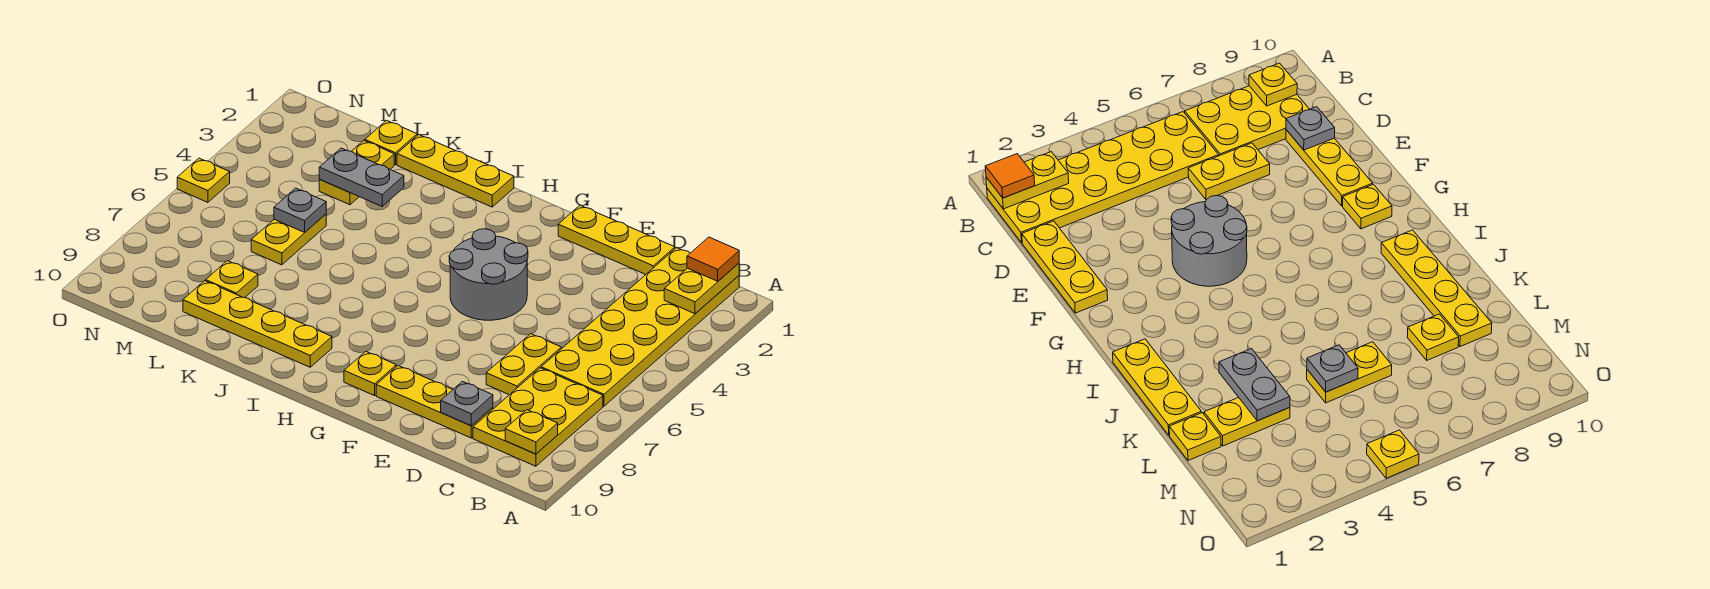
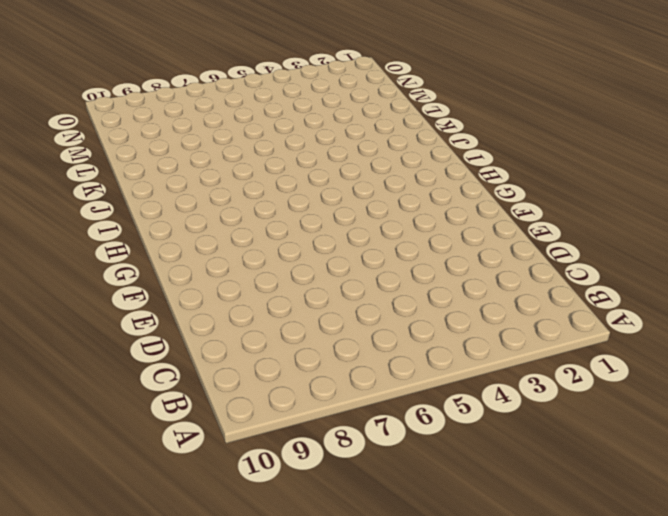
none -> yellow 2x6 plate [541,248,739,406]
none -> yellow 2x3 plate [473,368,603,466]
none -> yellow 1x3 plate [558,205,675,274]

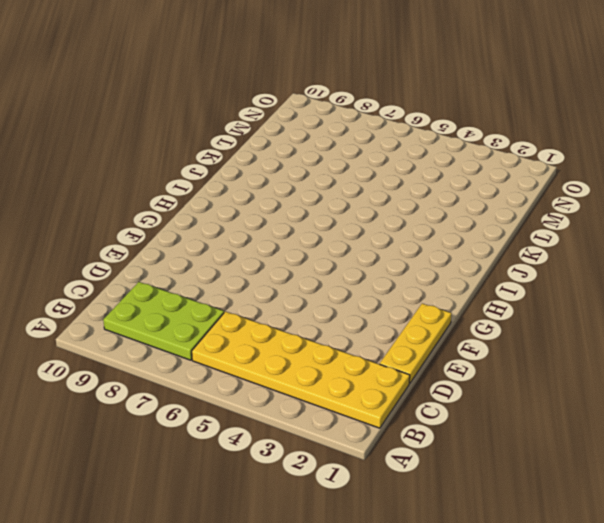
lime 2x3 plate [103,282,224,360] -> yellow 2x3 plate [473,368,603,466]
none -> yellow 1x2 plate [486,334,561,395]
none -> yellow 1x3 plate [376,366,493,438]
none -> grey 2x2 round brick [449,229,528,320]

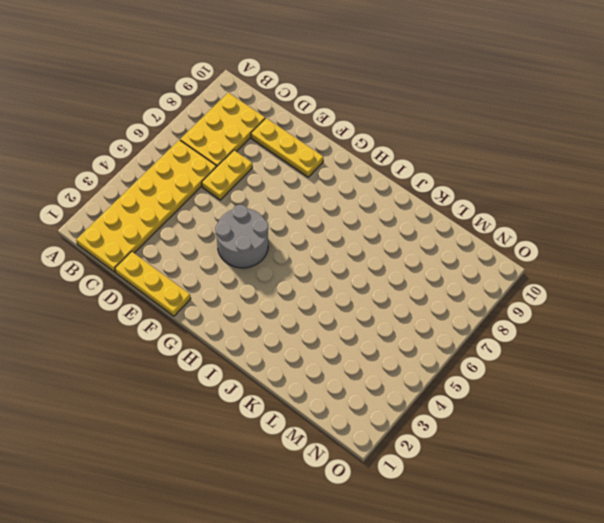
none -> yellow 1x1 plate [344,352,396,396]
none -> yellow 1x3 plate [397,135,514,207]
none -> yellow 1x4 plate [183,281,332,367]

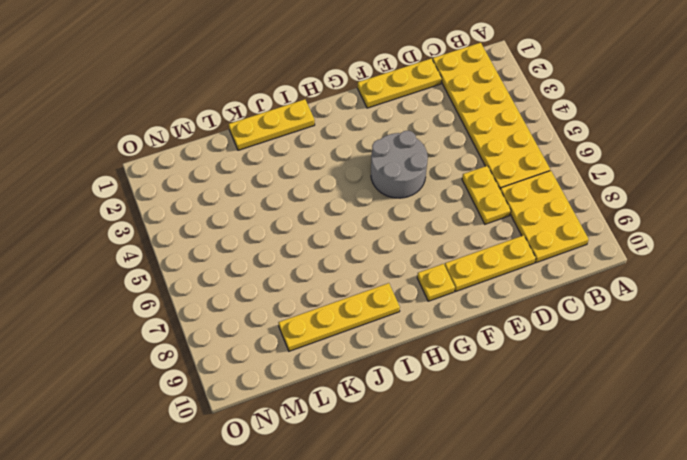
none -> yellow 1x1 plate [365,120,417,165]
none -> yellow 1x2 plate [319,141,394,205]
none -> yellow 1x2 plate [251,214,326,265]

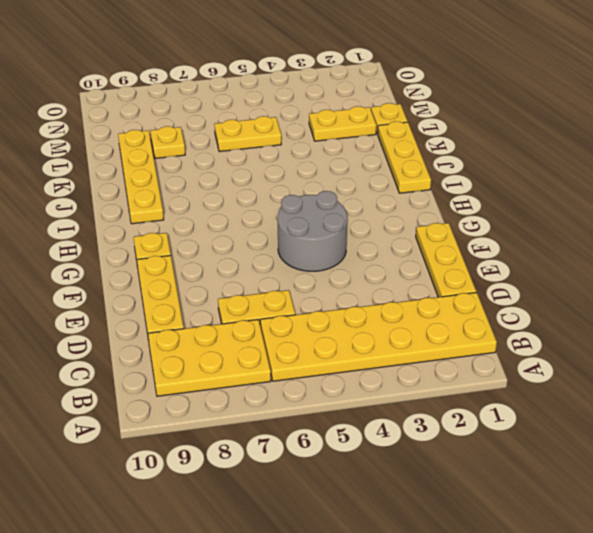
none -> yellow 1x1 plate [177,158,230,202]
none -> yellow 1x2 plate [664,263,739,314]
none -> yellow 1x1 plate [505,410,558,454]

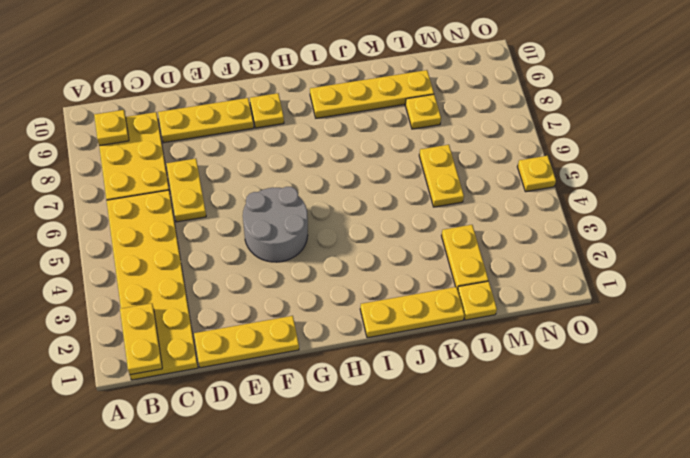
none -> grey 1x1 plate [441,382,493,426]
none -> grey 1x2 plate [319,148,404,206]
none -> grey 1x1 plate [274,188,326,232]

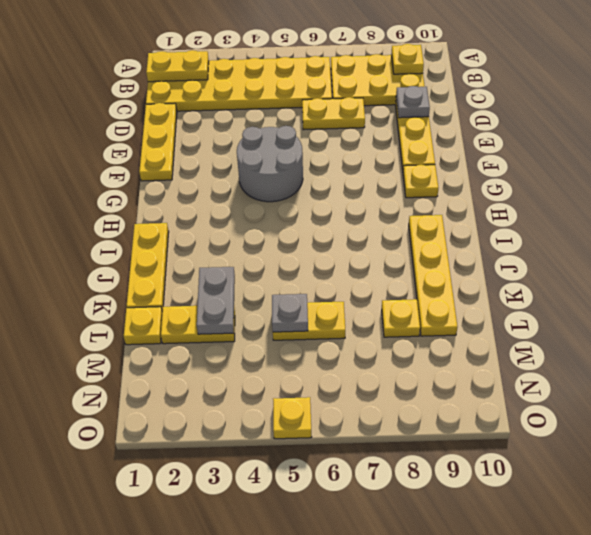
none -> orange 1x1 tile [687,237,739,281]

